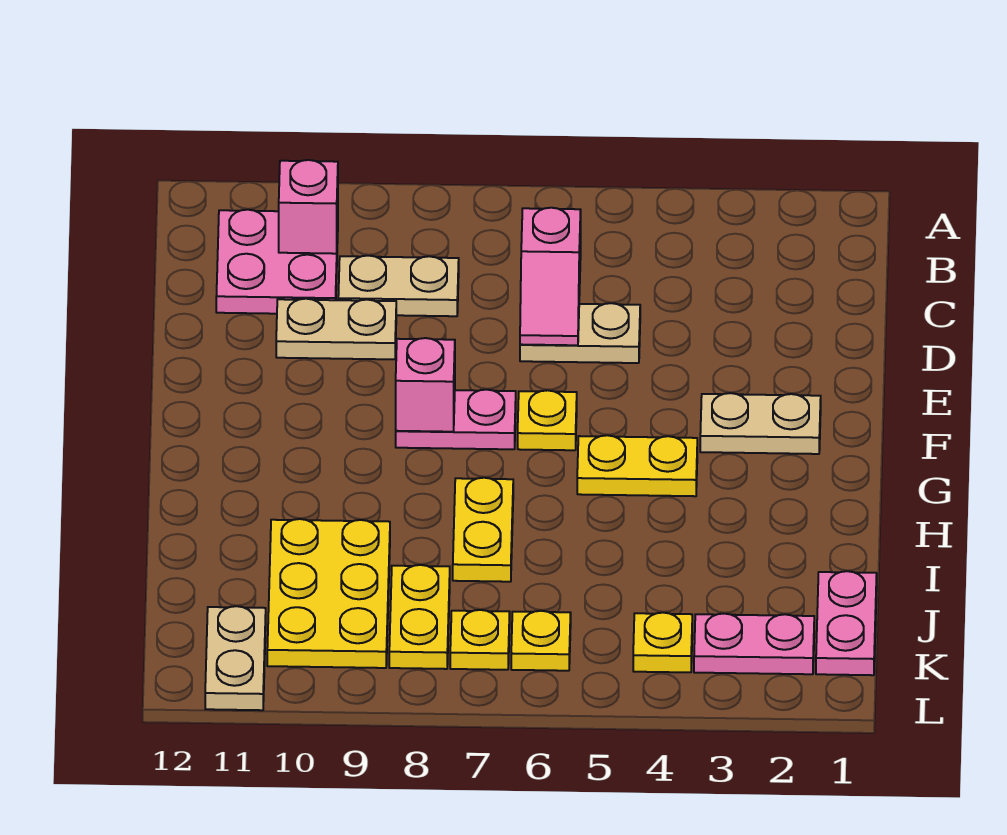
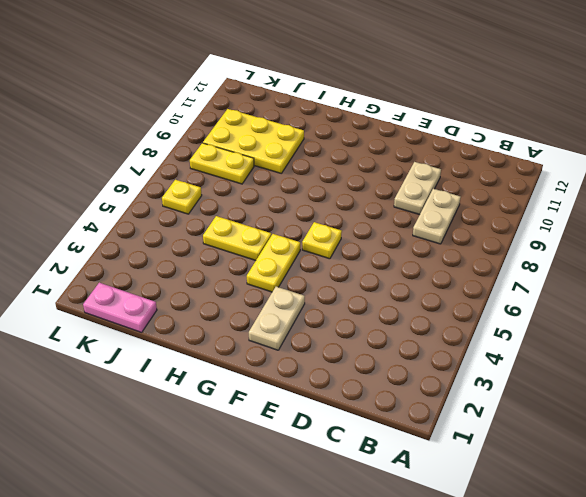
yellow 1x2 plate [203,216,271,261] -> yellow 1x2 plate moved to [453,478,513,582]
none -> pink 2x2 plate [216,210,338,314]
none -> tan 1x2 plate [520,303,640,363]
none -> pink 1x2 plate [396,390,516,449]

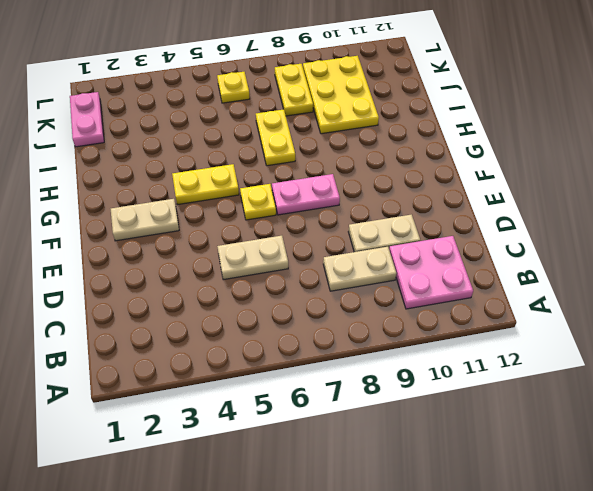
none -> pink 1x2 plate [694,614,814,674]
none -> yellow 1x1 plate [633,613,692,672]
none -> yellow 1x1 plate [450,610,510,670]

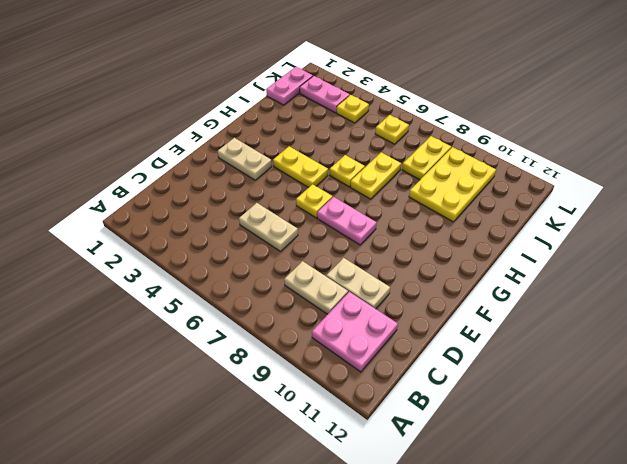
yellow 1x1 plate [330,155,365,187] -> yellow 1x1 plate moved to [450,610,510,670]
none -> tan 1x2 plate [205,606,266,710]
none -> pink 1x1 brick [279,160,338,254]
none -> pink 1x2 slope [520,208,581,345]

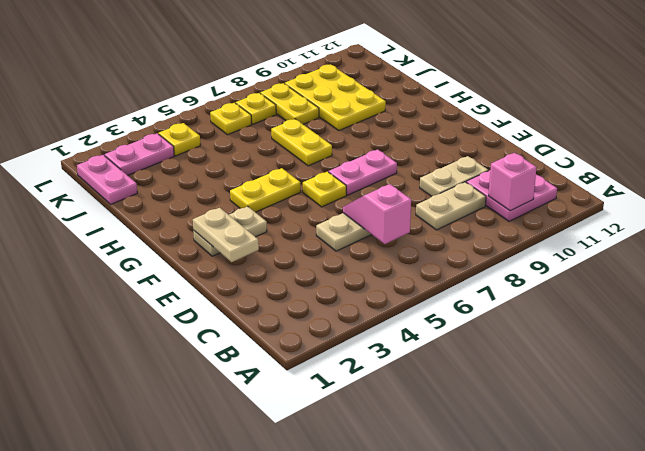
tan 1x2 plate [193,208,259,262] -> tan 1x2 plate moved to [205,606,266,710]
none -> pink 1x1 brick [396,338,455,432]

